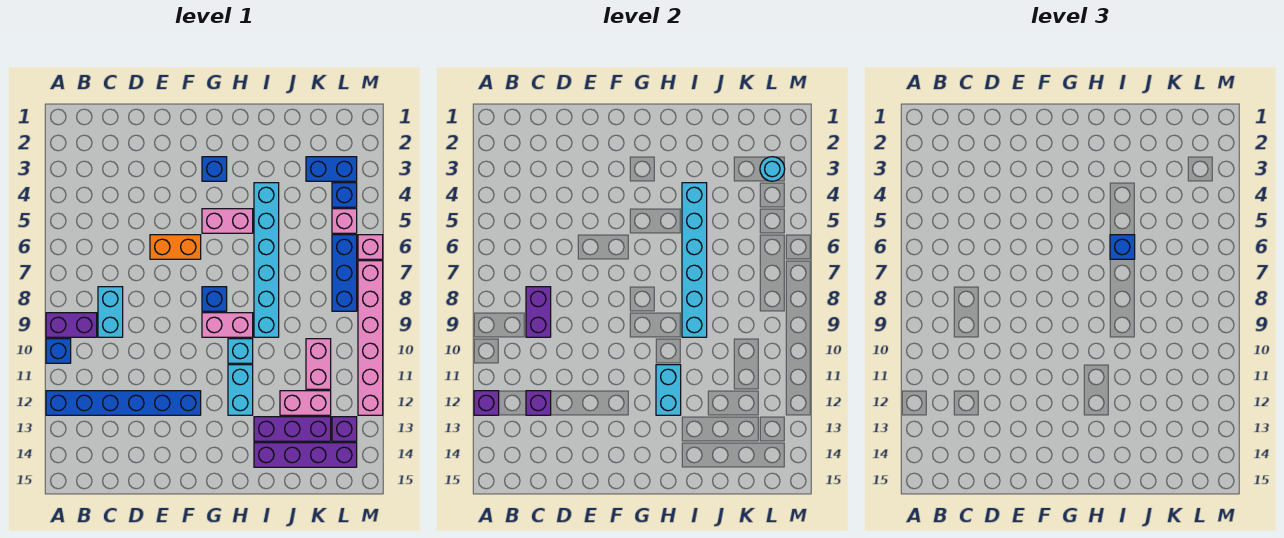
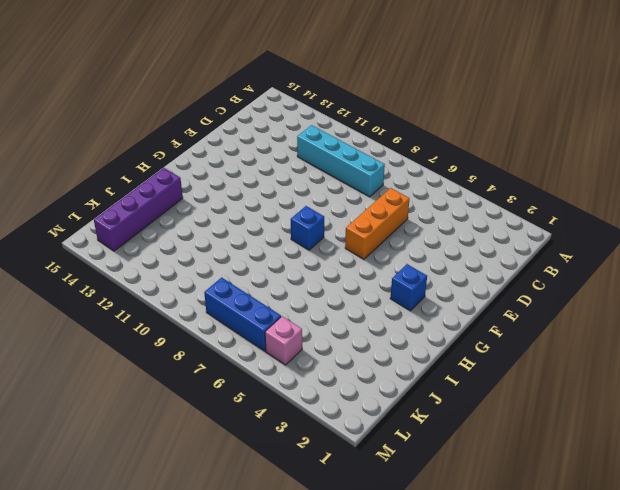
cyan 1x4 brick [297,125,385,197] -> cyan 1x2 brick [98,287,123,337]
orange 1x3 brick [345,188,409,259] -> orange 1x2 brick [150,235,201,259]
none -> purple 1x2 brick [46,313,97,337]
none -> blue 1x1 brick [46,339,71,363]
none -> blue 1x6 brick [46,391,201,415]
none -> pink 1x2 brick [202,209,253,233]

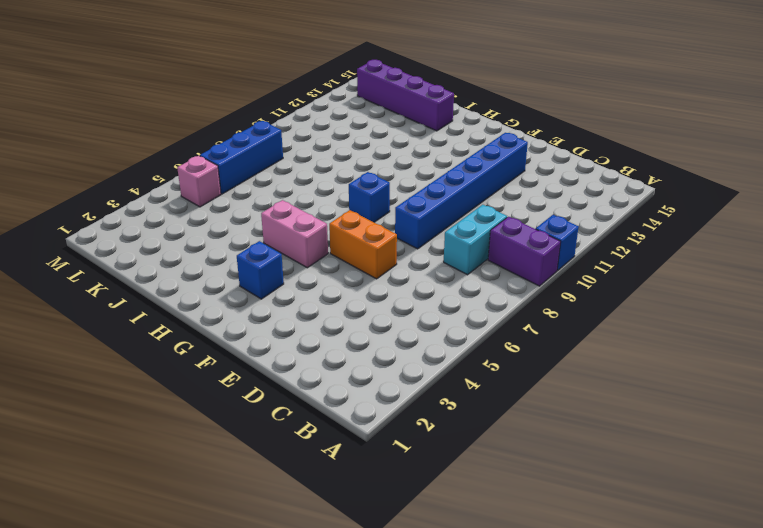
blue 1x6 brick [395,133,528,249] -> blue 1x6 brick turned to [46,391,201,415]
none -> pink 1x2 brick [202,313,253,337]
none -> cyan 1x1 brick [228,339,253,363]
none -> cyan 1x2 brick [228,365,253,415]
none -> cyan 1x6 brick [254,183,279,337]

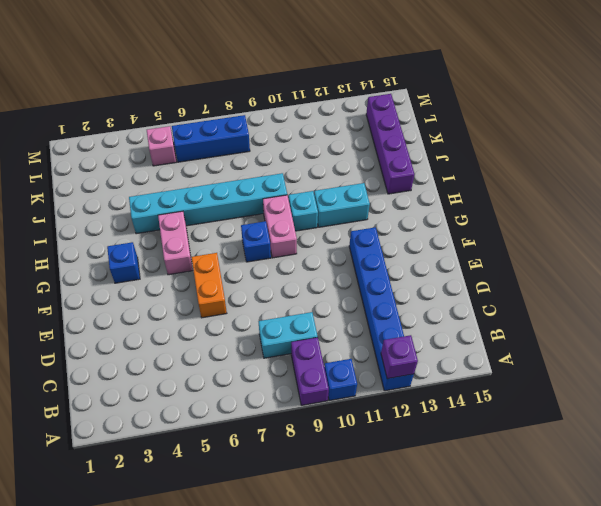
none -> purple 1x3 brick [254,417,331,441]
none -> pink 1x2 brick [280,391,331,415]
none -> blue 1x2 brick [306,157,357,181]
none -> pink 1x2 brick [306,339,331,389]

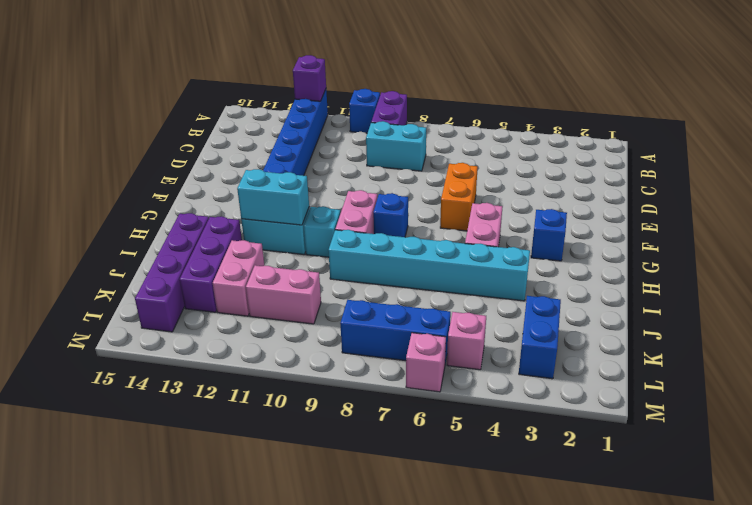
none -> blue 1x1 brick [332,183,357,207]
none -> purple 1x1 brick [332,417,357,441]
none -> pink 1x6 brick [358,261,383,415]
none -> purple 1x2 brick [526,287,551,337]

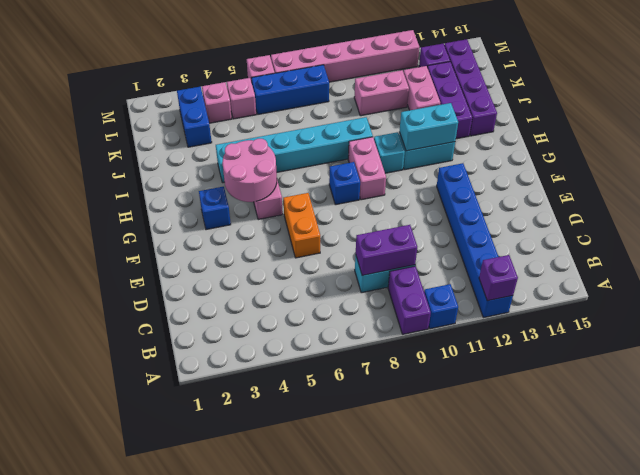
pink 2x2 round brick [222,139,277,202] -> none
pink 1x1 brick [202,82,232,123] -> blue 1x1 brick [332,183,357,207]
none -> purple 1x1 brick [526,391,551,415]
none -> cyan 1x6 brick [682,183,707,337]
none -> cyan 1x1 round brick [760,157,785,181]
none -> blue 1x1 brick [1110,235,1135,259]

